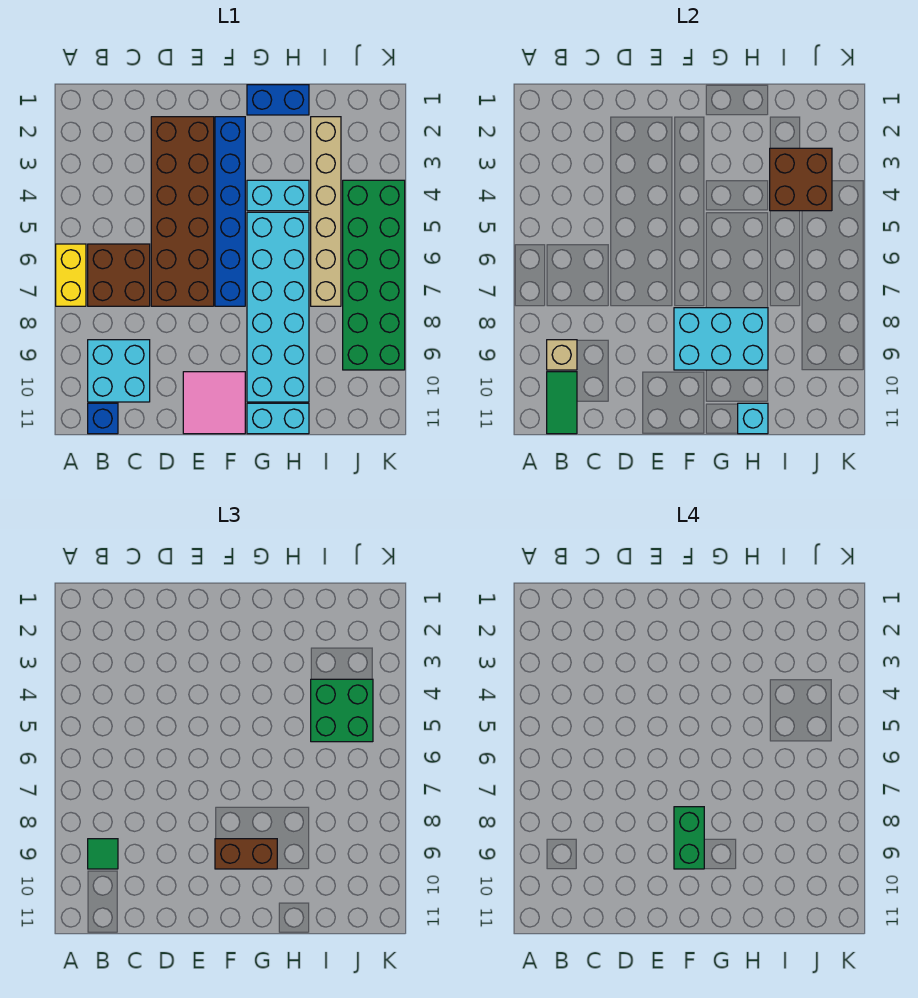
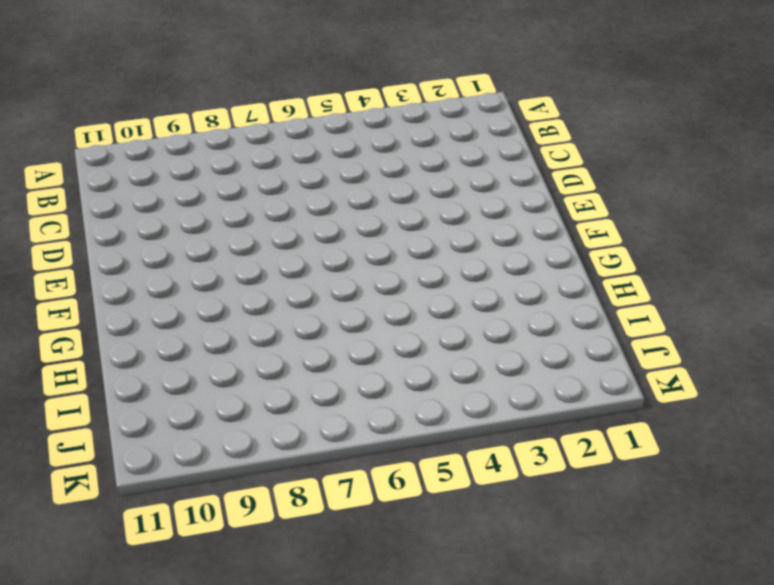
none -> yellow 1x2 brick [56,244,86,306]
none -> brown 2x2 brick [88,244,150,306]
none -> cyan 2x2 brick [88,340,150,402]

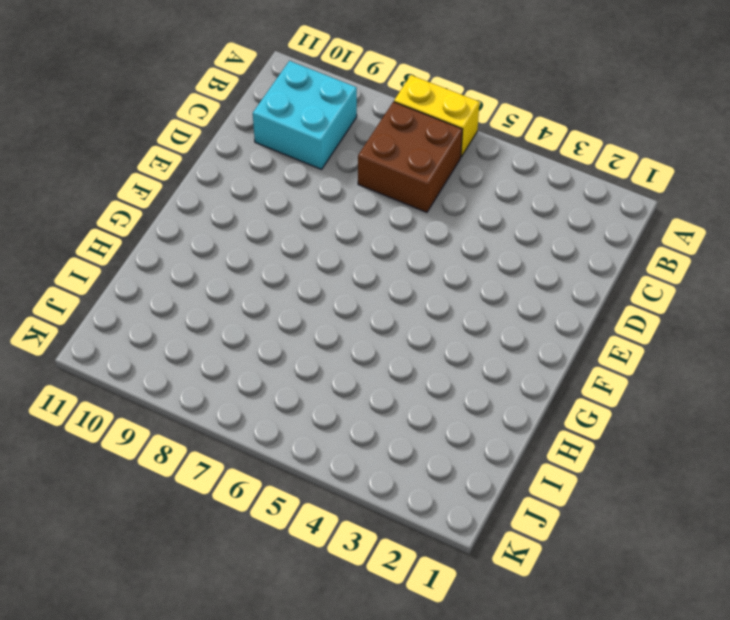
none -> blue 1x1 brick [88,403,118,434]
none -> brown 2x6 brick [151,117,214,306]
none -> pink 2x2 tile [183,372,245,434]

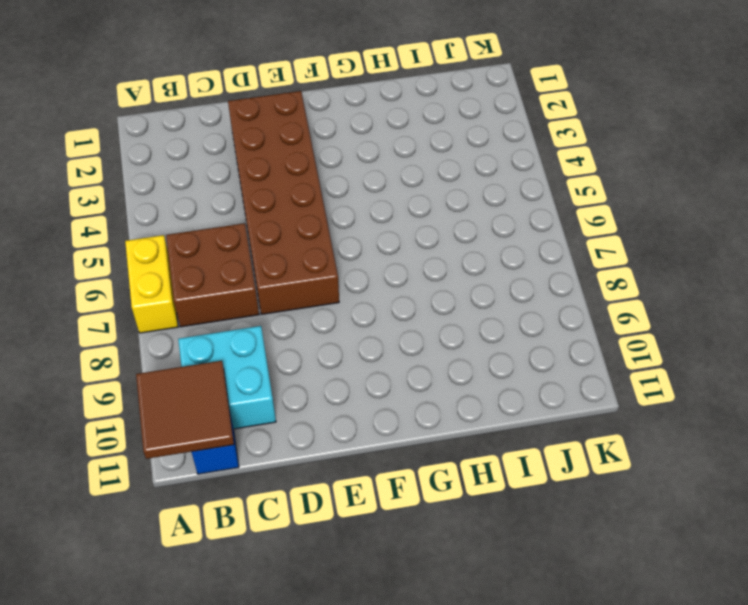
brown 2x2 tile [136,361,234,459] -> green 1x2 tile [547,372,577,434]
none -> pink 2x2 tile [183,372,245,434]
none -> blue 1x6 brick [215,117,245,306]
none -> blue 1x2 brick [247,85,309,115]

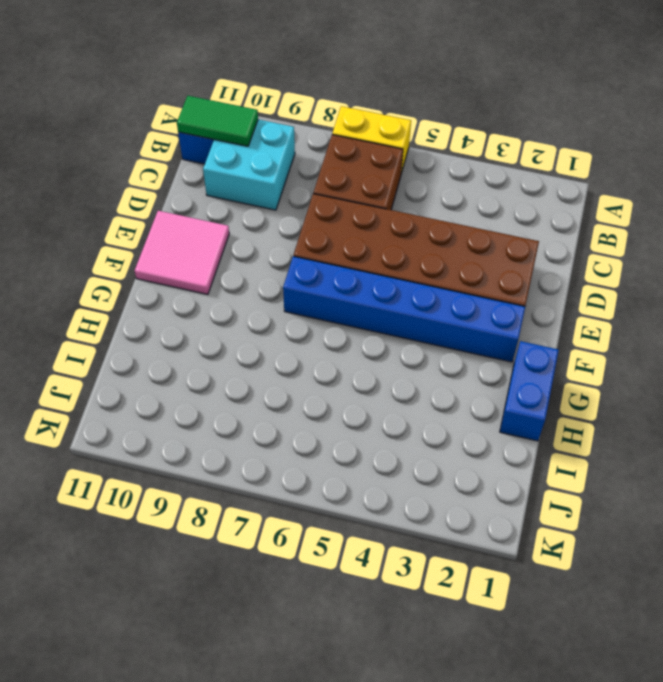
none -> cyan 1x2 brick [247,180,309,211]
none -> cyan 2x6 brick [247,212,309,402]
none -> cyan 1x2 brick [247,403,309,434]

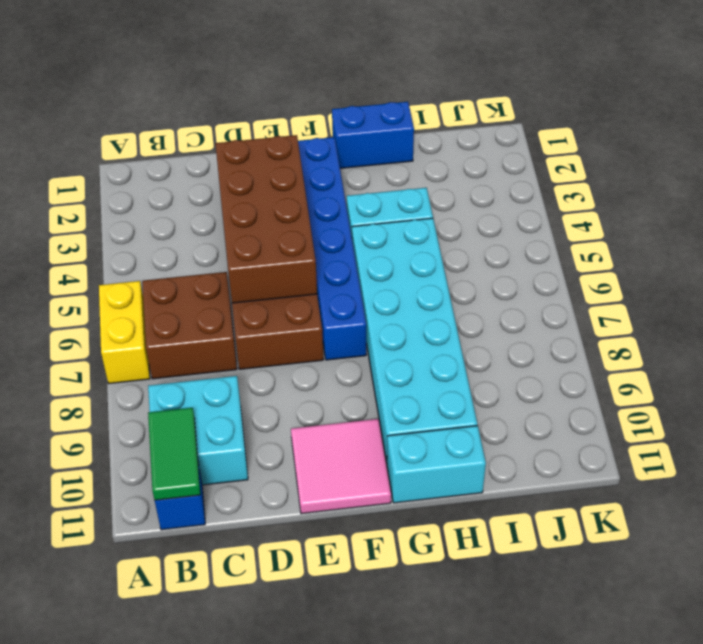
brown 2x4 brick [215,135,317,303] -> none
none -> tan 1x6 brick [311,117,341,306]
none -> green 2x6 brick [343,180,405,370]
none -> tan 1x1 brick [547,340,577,370]

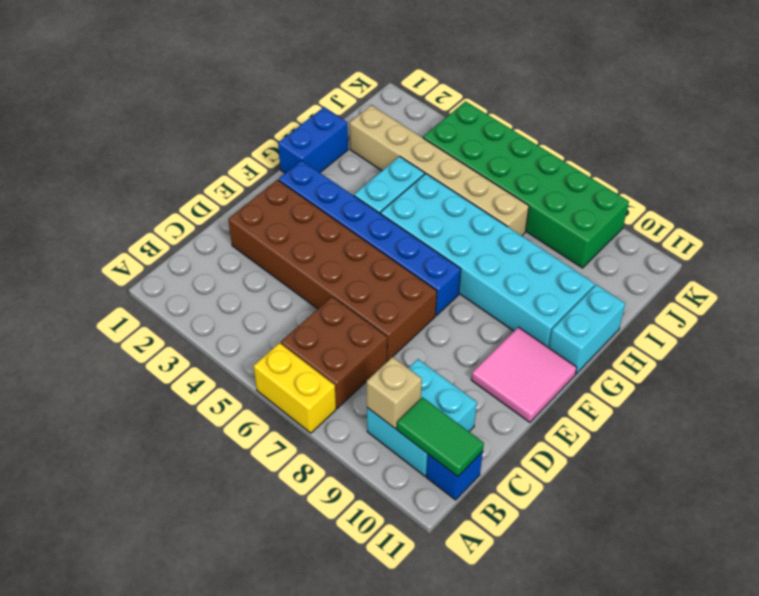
none -> cyan 2x3 brick [674,308,768,370]
none -> cyan 1x1 brick [738,403,768,434]
none -> brown 2x2 brick [770,148,832,211]

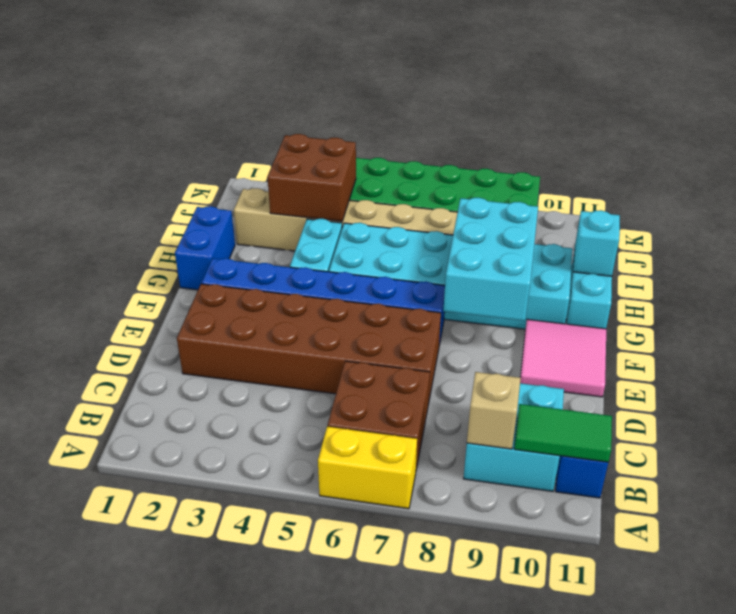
none -> green 1x1 tile [88,839,118,869]
none -> brown 1x2 brick [215,839,277,869]
none -> green 2x2 brick [311,679,373,742]

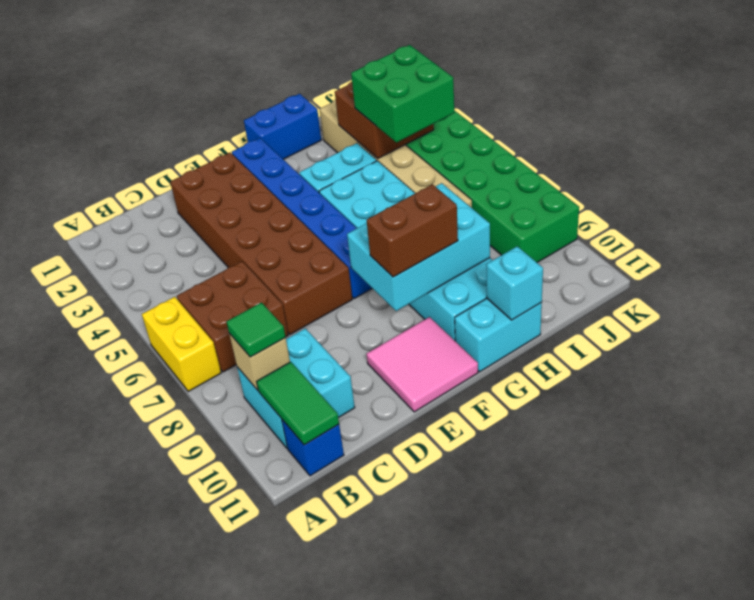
none -> green 1x2 brick [674,807,704,869]

